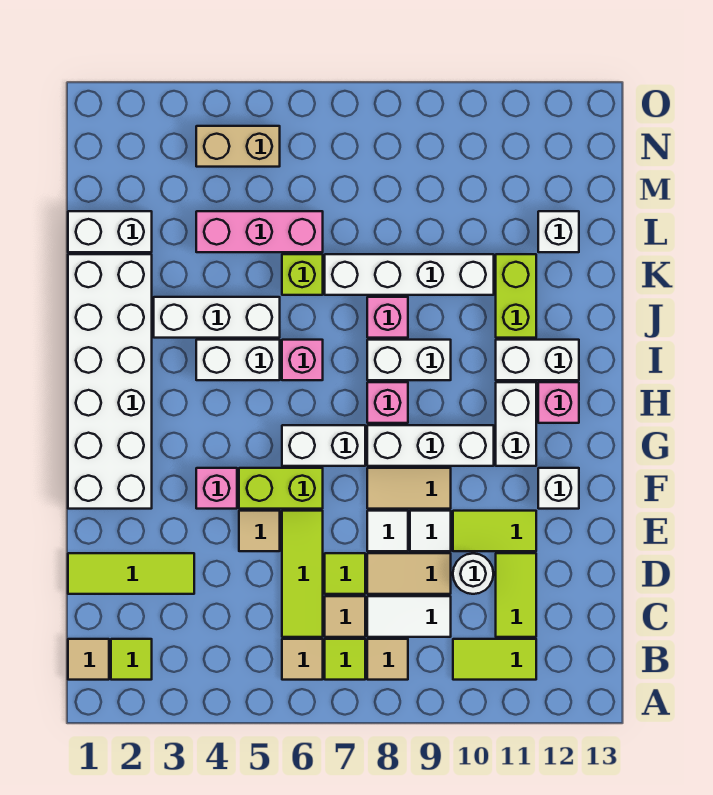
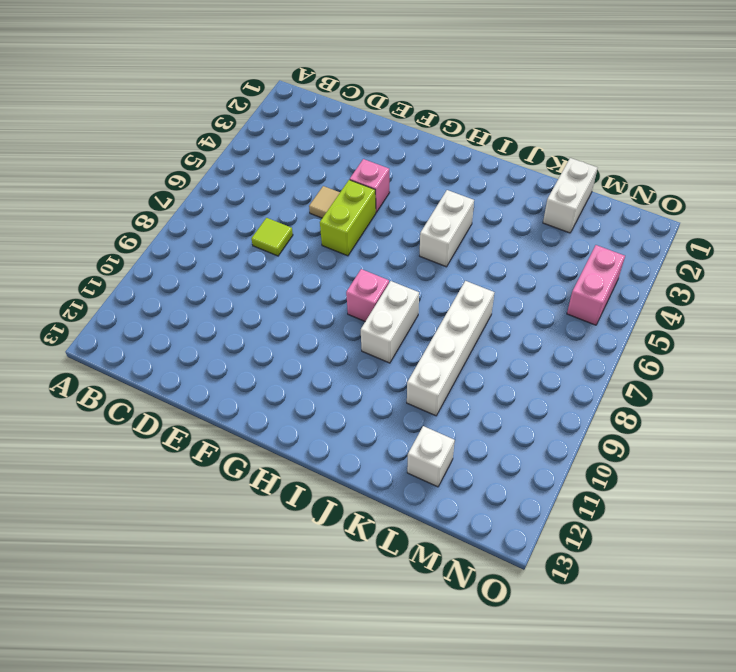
pink 1x2 brick [567,245,625,325] -> tan 1x2 brick [196,126,280,167]
none -> tan 1x1 tile [68,639,109,680]
none -> lime 1x1 tile [111,639,152,680]
none -> tan 1x1 tile [282,639,323,680]
none -> lime 1x1 tile [325,639,365,680]

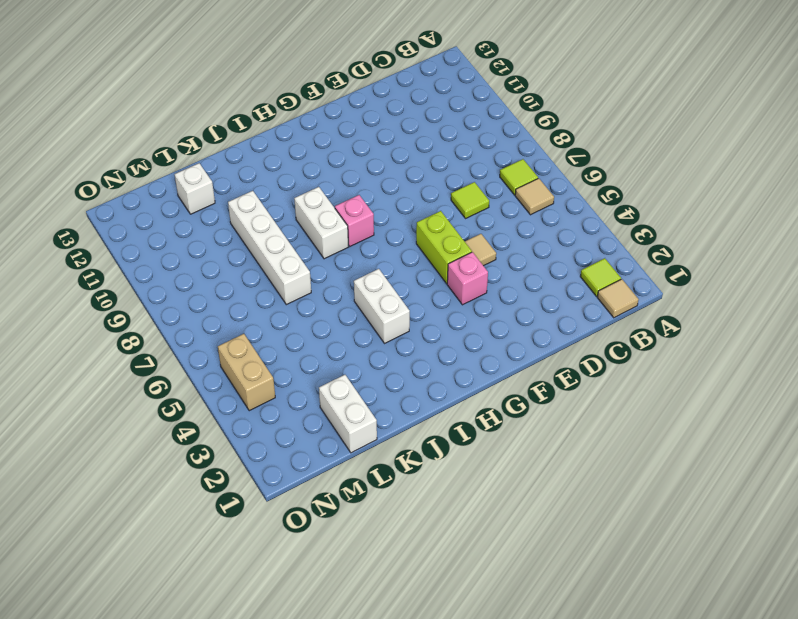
none -> tan 1x1 tile [367,639,408,680]
none -> lime 1x2 tile [453,639,536,680]
none -> lime 1x3 tile [282,511,323,637]
none -> tan 1x1 tile [325,596,365,637]

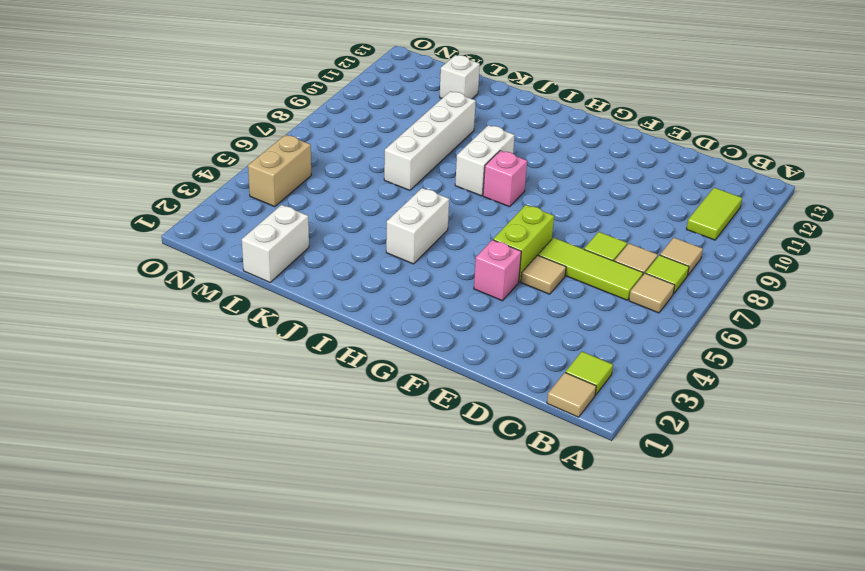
none -> white 1x2 tile [367,596,451,637]
none -> lime 1x2 tile [496,553,536,637]
none -> lime 1x3 tile [68,553,194,594]
none -> tan 1x2 tile [367,553,451,594]

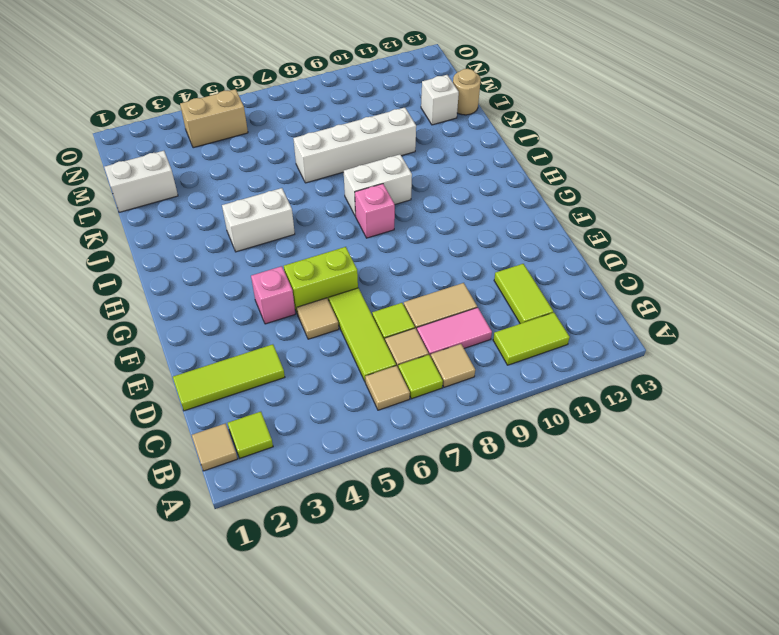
pink 1x2 tile [417,308,492,357] -> white 1x2 tile [367,596,451,637]
tan 1x1 round brick [453,69,481,115] -> none
none -> white 1x1 round brick [453,553,493,594]
none -> white 1x1 tile [367,511,408,551]
none -> white 1x1 tile [410,511,451,551]
none -> lime 1x2 tile [453,511,536,551]

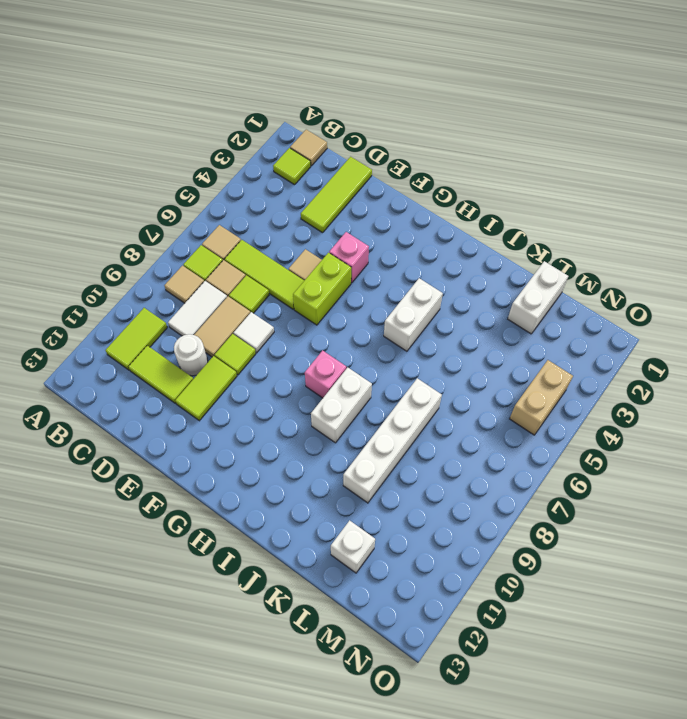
lime 1x1 tile [215,334,256,375] -> white 1x1 tile [410,511,451,551]
none -> white 2x6 brick [68,254,152,509]
none -> tan 1x2 tile [367,468,451,509]
none -> white 1x1 brick [538,468,579,509]
none -> white 1x2 brick [282,425,365,466]

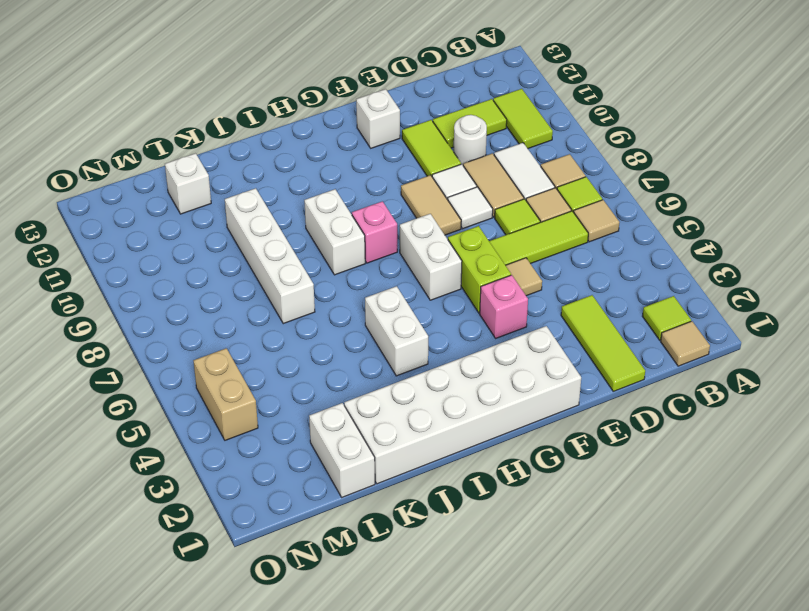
none -> white 1x3 brick [367,425,494,466]
none -> white 1x2 brick [496,382,536,466]
none -> pink 1x1 brick [538,382,579,423]
none -> pink 1x1 brick [282,340,323,380]

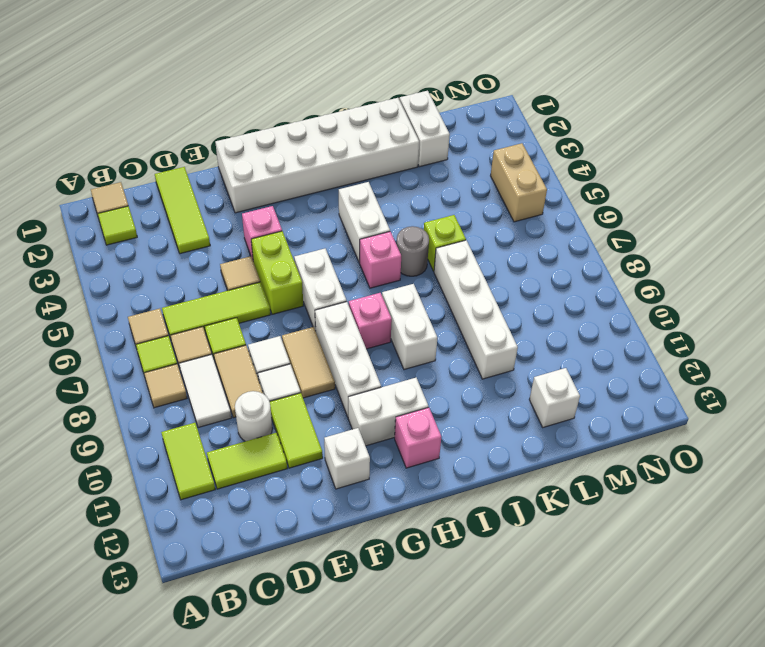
grey 1x1 round brick [396,226,429,276] -> none
none -> white 1x2 brick [496,340,579,380]
none -> white 1x3 brick [154,297,280,338]
none -> pink 1x1 brick [367,297,408,338]
none -> lime 1x2 brick [496,254,536,338]

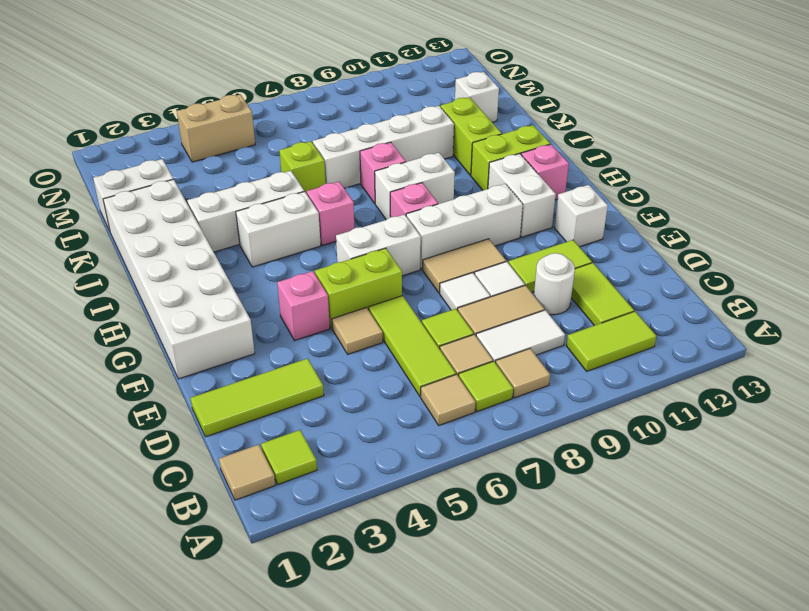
lime 1x2 brick [471,125,550,190] -> white 1x2 brick [496,340,579,380]
none -> pink 1x3 brick [196,211,323,252]

